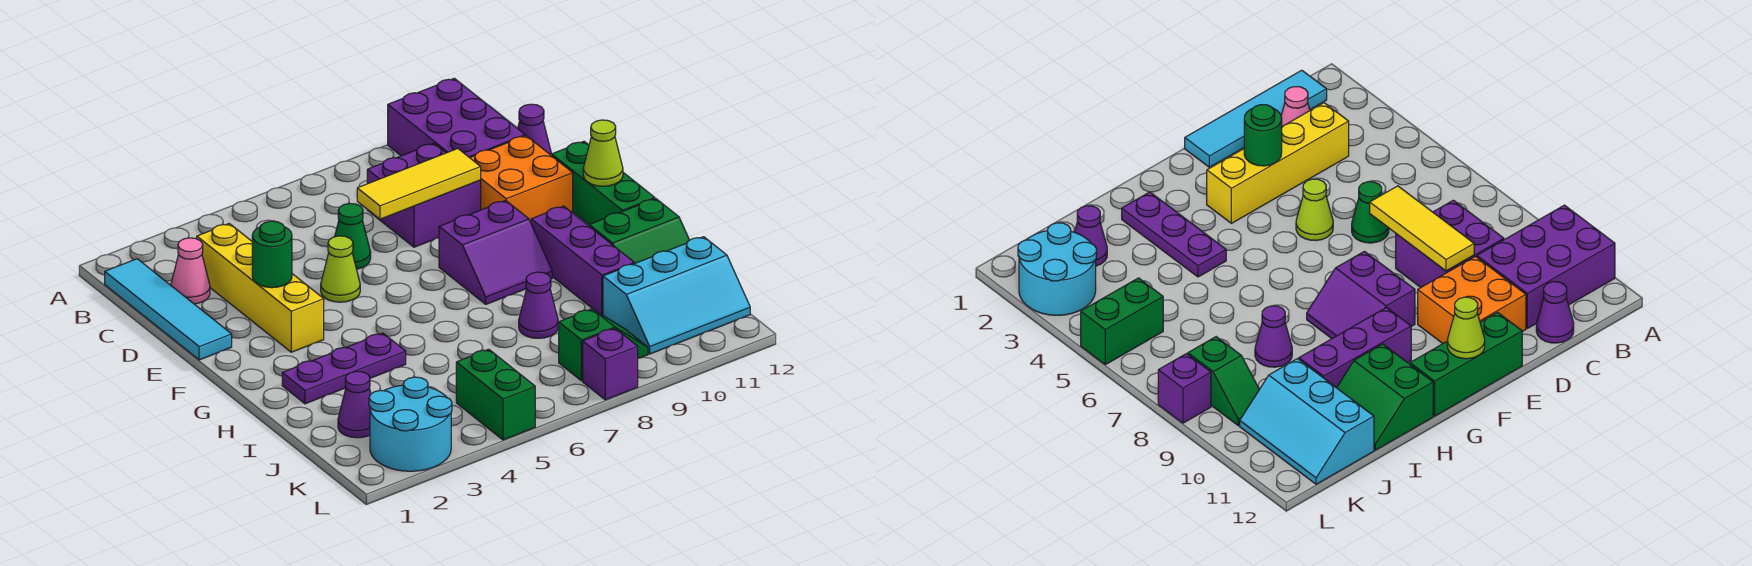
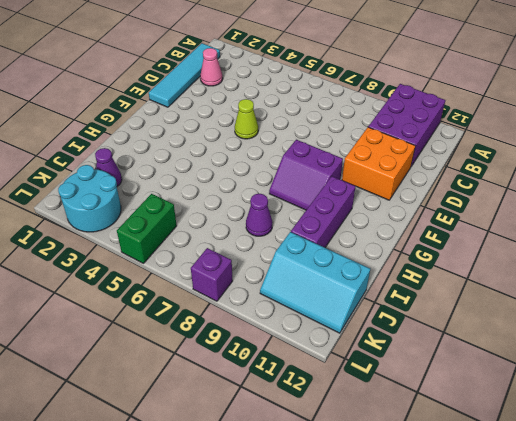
none -> yellow 1x4 brick [197,224,324,352]
none -> purple 2x2 brick [367,143,481,247]
none -> purple 1x1 cone [518,104,551,155]

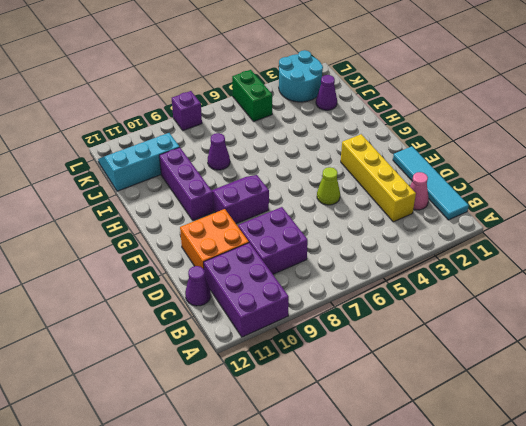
none -> green 1x1 cone [335,203,371,269]
none -> green 1x3 brick [551,141,655,225]
none -> purple 1x3 plate [282,333,406,404]

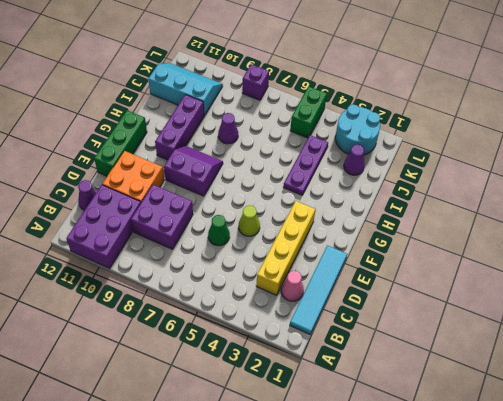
purple 1x3 plate [283,135,328,195] -> purple 1x3 plate turned to [282,333,406,404]
none -> green 2x2 slope [589,199,689,264]
none -> green 1x2 slope [559,309,648,381]
none -> yellow 1x3 tile [357,149,481,219]

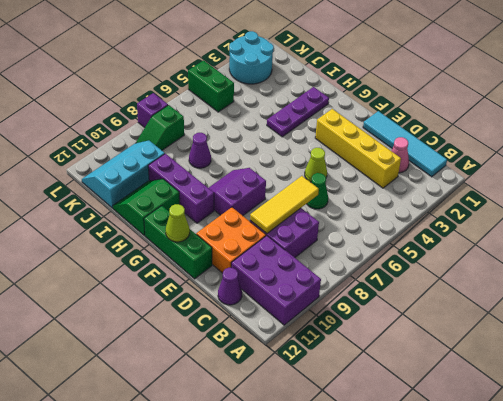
none -> purple 1x1 cone [338,371,371,438]
none -> green 1x1 round brick [252,221,292,288]

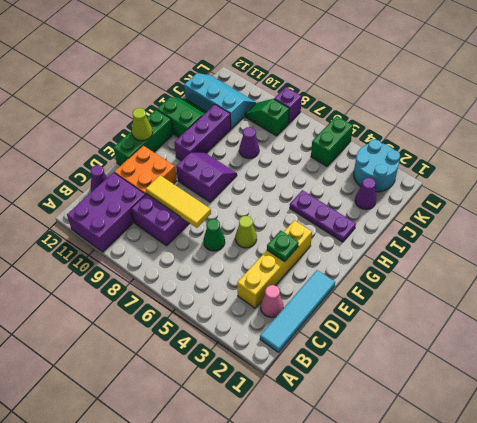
green 1x1 plate [267,230,299,262] -> green 1x1 round brick [252,221,292,288]

